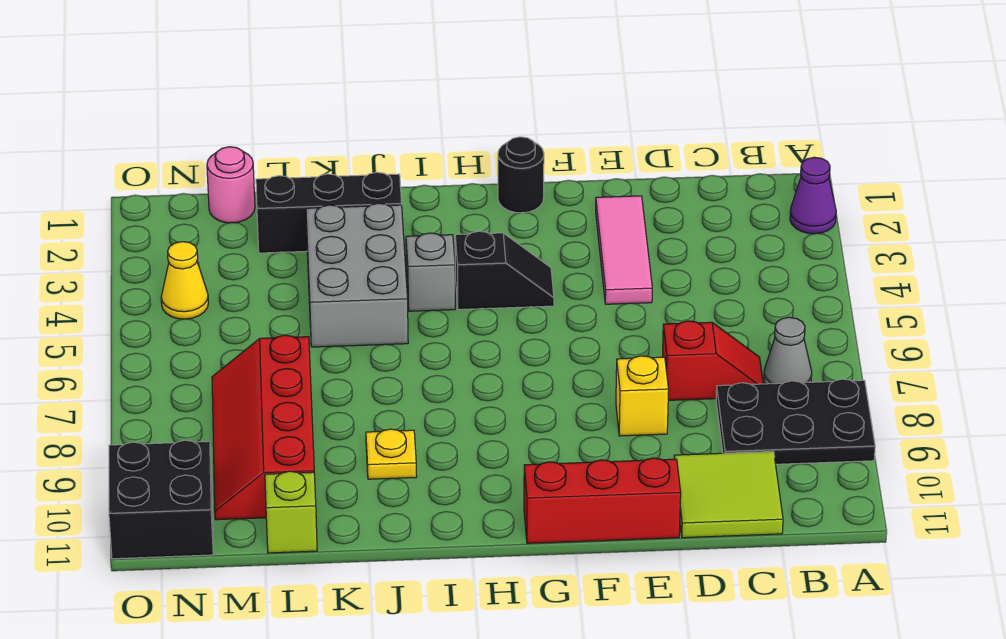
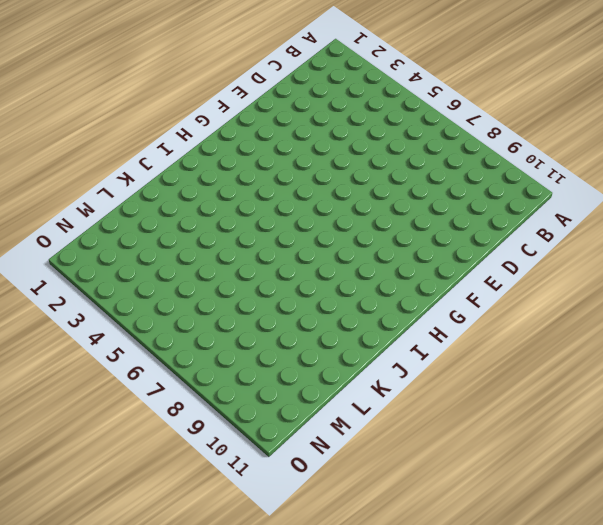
none -> purple 1x1 cone [790,157,836,234]
none -> black 2x3 plate [716,379,875,464]
none -> grey 1x1 cone [764,317,812,384]

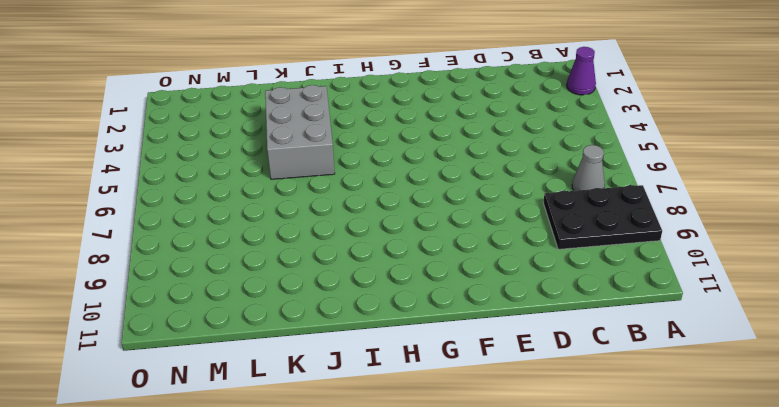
none -> red 1x2 slope [663,321,763,400]
none -> lime 2x2 tile [674,452,783,538]
none -> pink 1x3 tile [596,196,652,304]

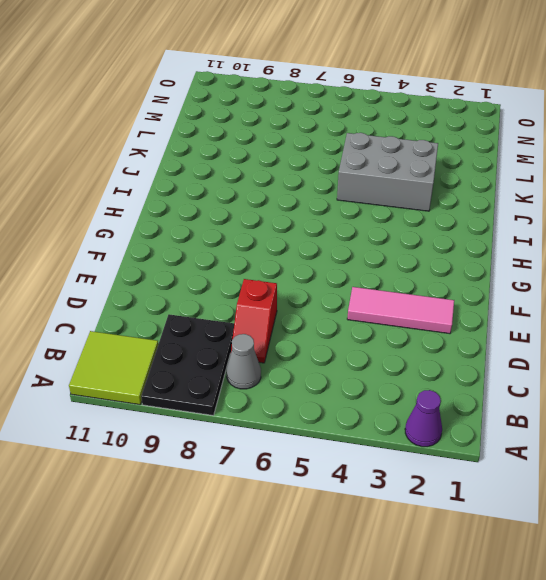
lime 2x2 tile [69,331,158,405] -> lime 2x2 tile moved to [674,452,783,538]
none -> yellow 1x1 brick [616,356,669,436]
none -> red 1x3 brick [524,458,681,543]
none -> black 1x1 round brick [498,137,544,213]

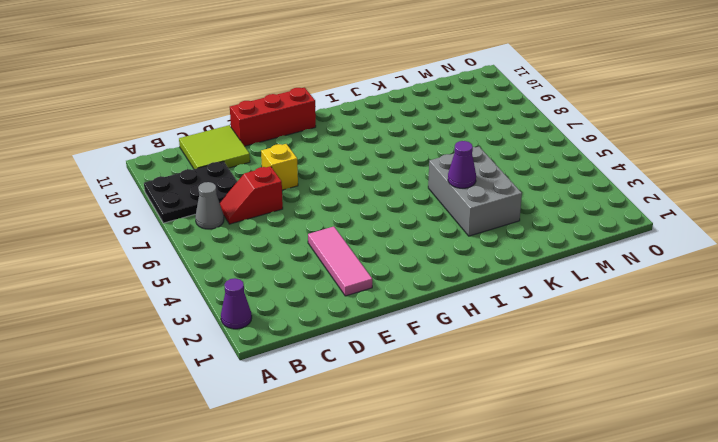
purple 1x1 cone [448,141,476,188] -> none
none -> black 1x1 round brick [498,137,544,213]
none -> black 1x2 slope [455,231,554,310]
none -> grey 1x1 brick [406,233,455,311]

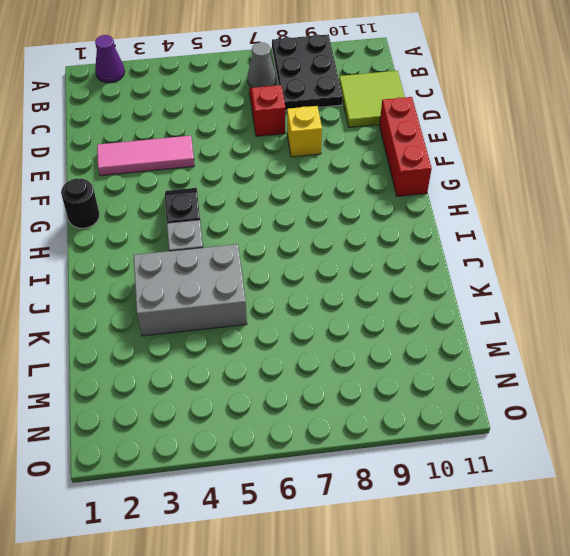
none -> black 1x3 brick [256,172,402,253]
none -> yellow 1x1 plate [366,429,417,479]
none -> red 2x4 slope [212,335,314,520]

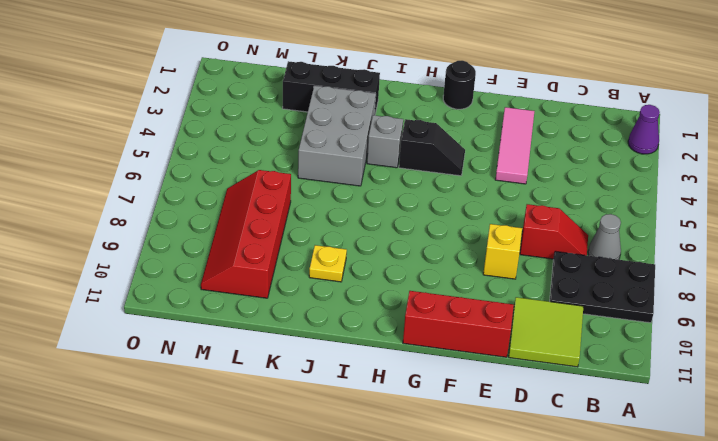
none -> lime 1x1 brick [265,471,317,553]
none -> pink 1x1 round brick [207,147,255,223]
none -> yellow 1x1 cone [161,242,208,319]

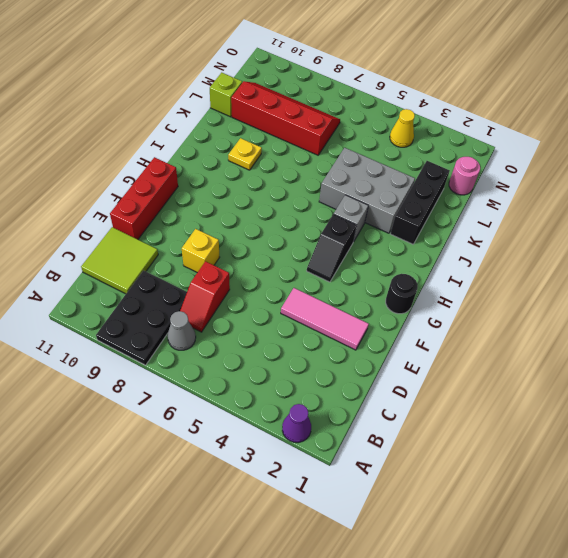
none -> black 2x2 brick [109,440,213,559]

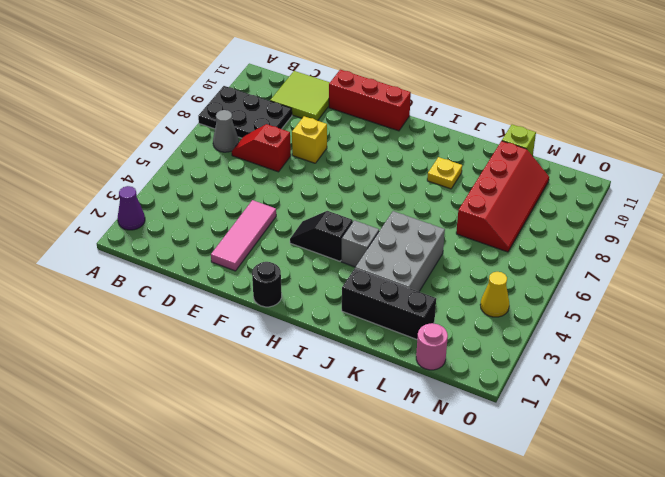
none -> black 2x2 brick [109,440,213,559]

